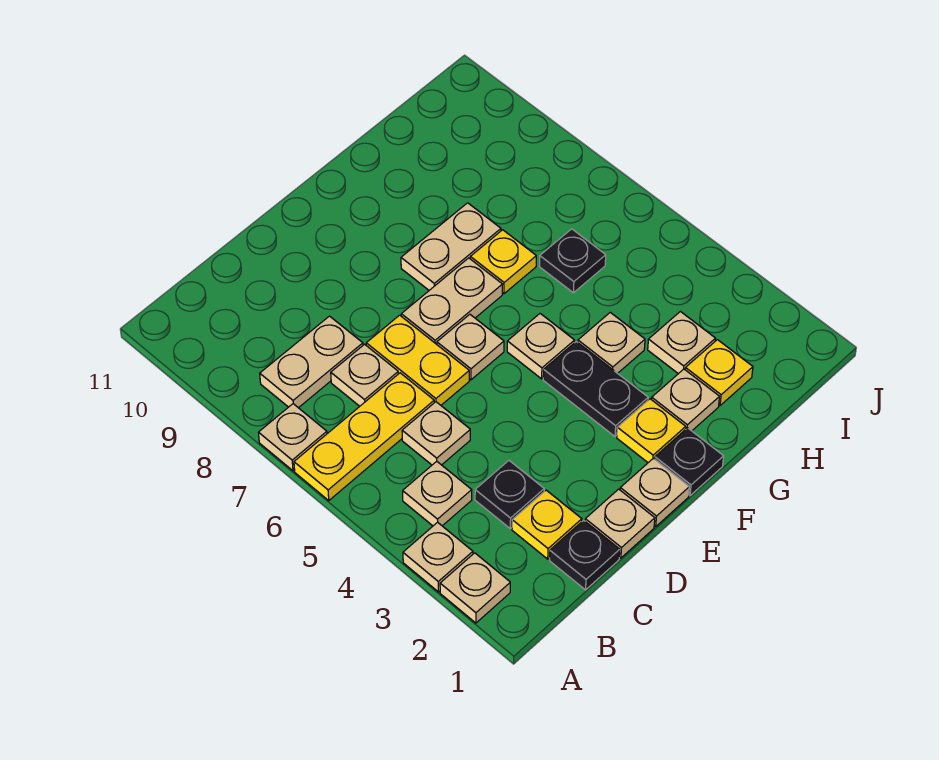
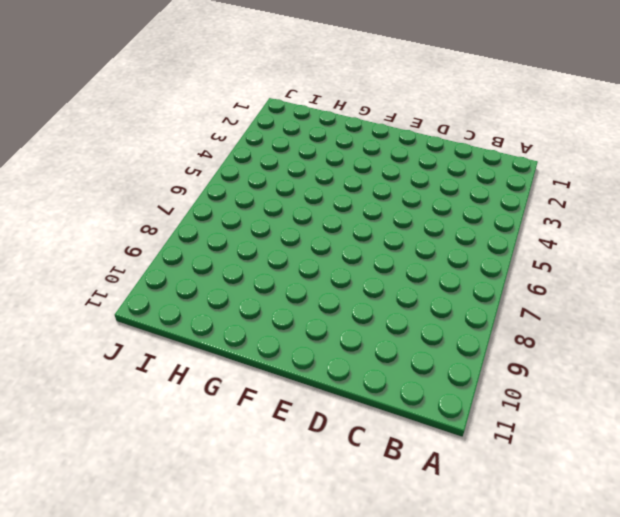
none -> tan 1x1 plate [440,553,510,623]
none -> tan 1x1 plate [403,522,473,592]
none -> yellow 1x3 plate [294,373,434,500]

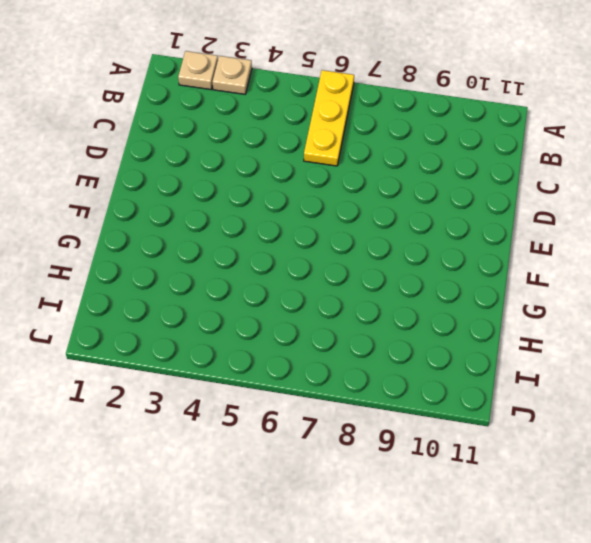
none -> tan 1x1 plate [259,404,327,471]
none -> tan 1x1 plate [403,461,472,526]
none -> tan 1x2 plate [260,316,363,408]

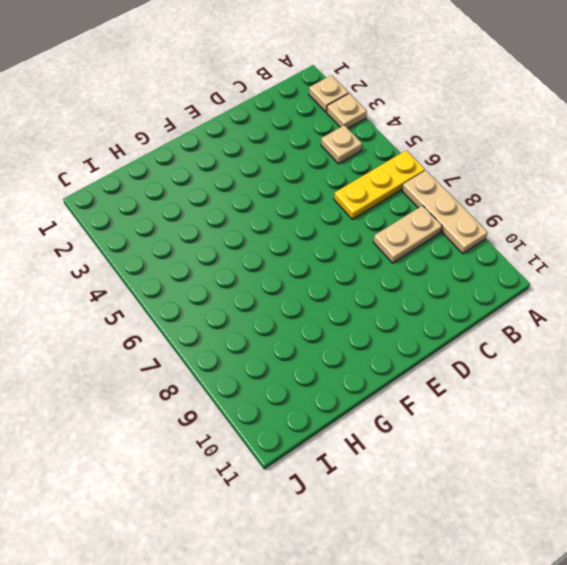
tan 1x3 plate [402,171,488,254] -> tan 1x1 plate [259,404,327,471]
none -> black 1x1 plate [550,520,620,590]
none -> yellow 1x1 plate [512,490,582,559]
none -> black 1x1 plate [475,461,544,529]

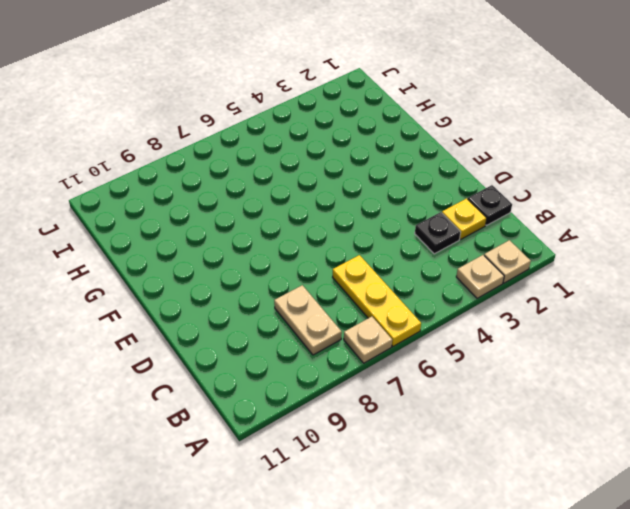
none -> tan 1x1 plate [403,461,472,526]
none -> tan 1x1 plate [402,402,470,465]
none -> tan 1x1 plate [331,344,398,406]

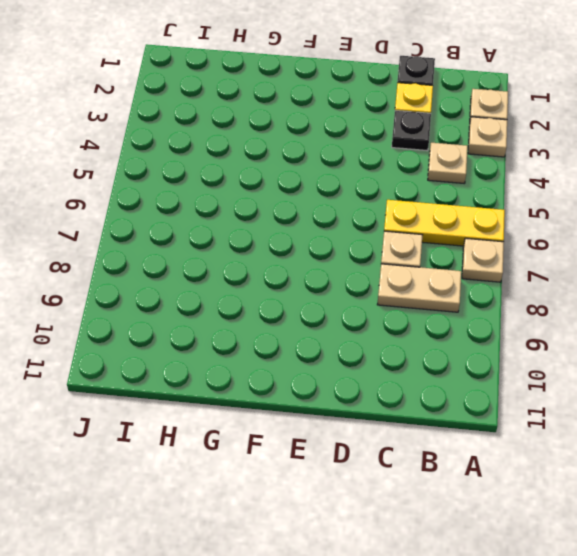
none -> tan 1x1 plate [402,402,470,465]
none -> tan 1x1 plate [585,489,655,558]
none -> yellow 1x2 plate [366,315,469,405]

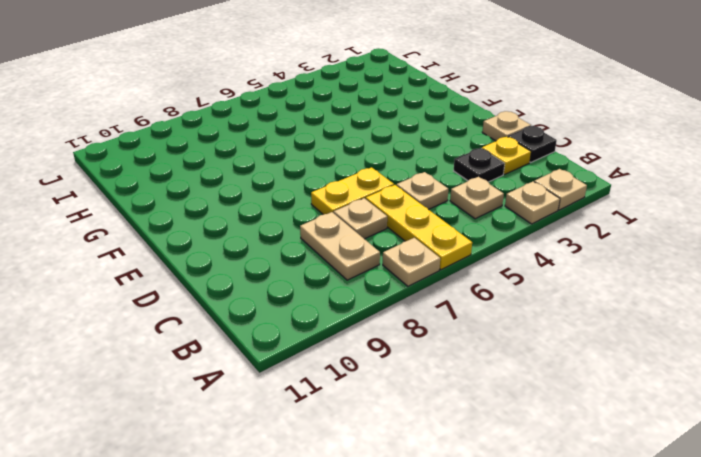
none -> tan 1x1 plate [620,458,689,527]
none -> tan 1x1 plate [437,314,504,380]
none -> tan 1x2 plate [401,258,503,344]

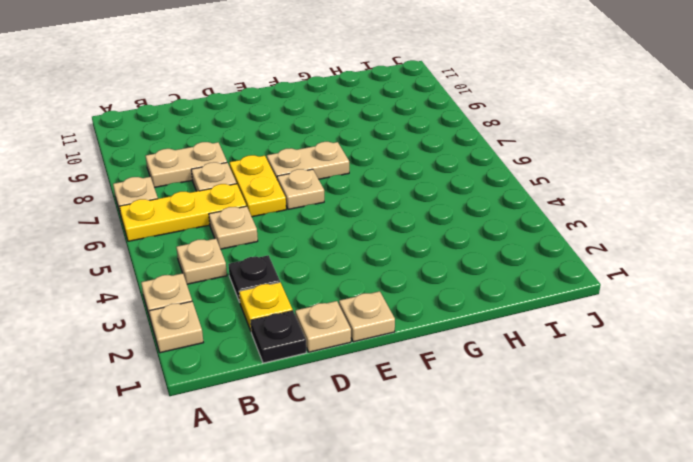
none -> black 1x1 plate [655,428,724,496]
none -> yellow 1x1 plate [617,399,686,463]
none -> black 1x2 plate [543,342,648,436]

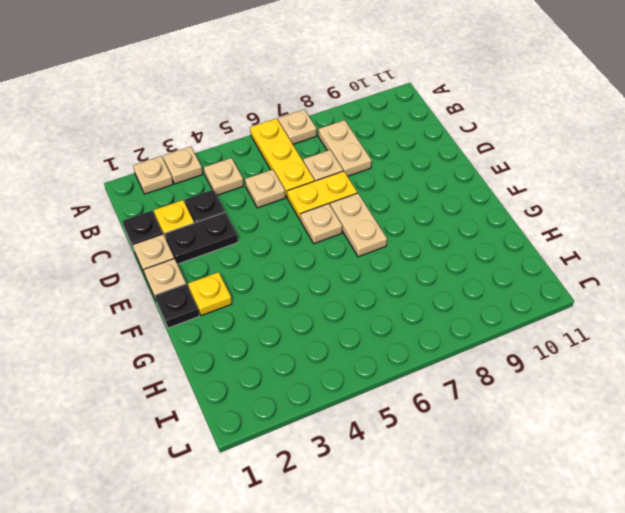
black 1x2 plate [165,212,238,264] -> black 1x2 plate moved to [543,342,648,436]
none -> tan 1x1 plate [507,314,575,379]
none -> tan 1x2 plate [401,203,501,290]
none -> tan 1x1 plate [652,369,719,431]

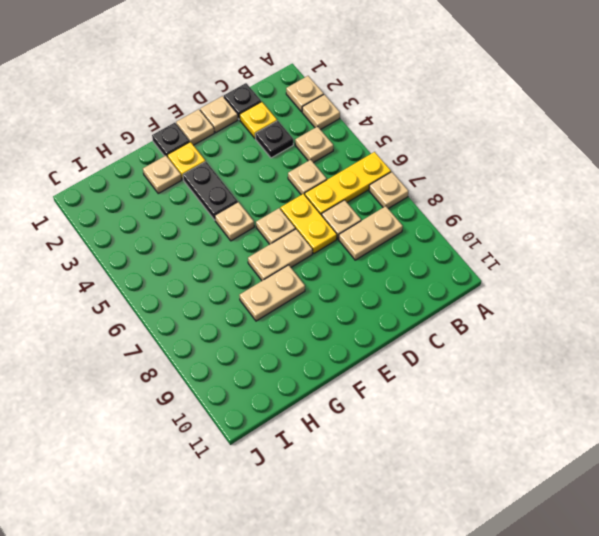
none -> tan 1x1 plate [578,312,645,373]
none -> yellow 1x1 plate [470,230,536,294]
none -> yellow 1x1 plate [685,340,753,405]

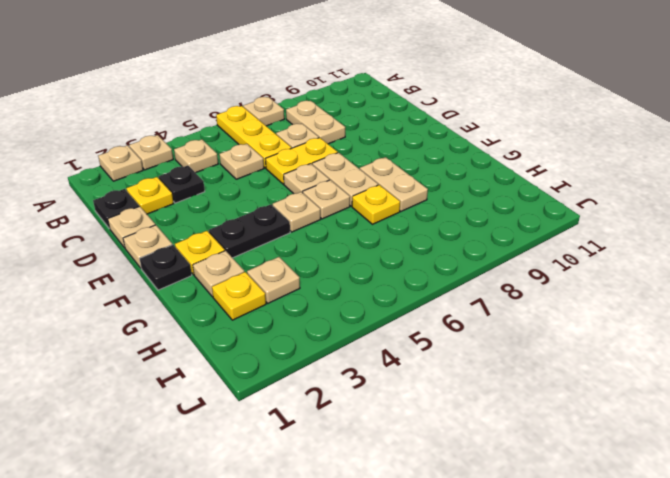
tan 1x1 plate [303,180,350,219] -> tan 1x1 plate moved to [578,312,645,373]
none -> black 1x1 plate [539,229,606,293]

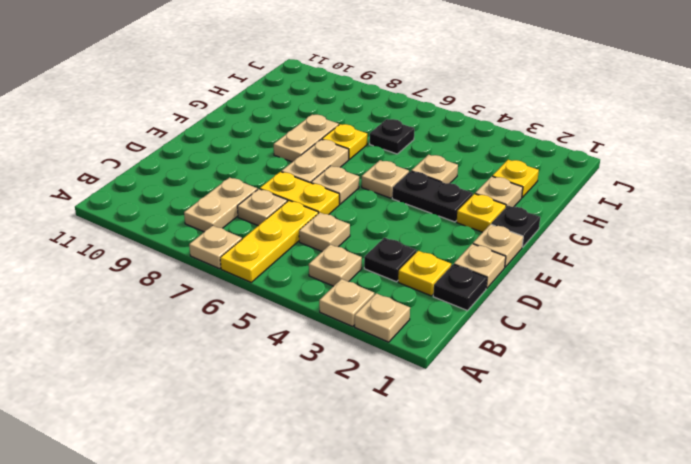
none -> tan 1x1 plate [648,312,716,374]

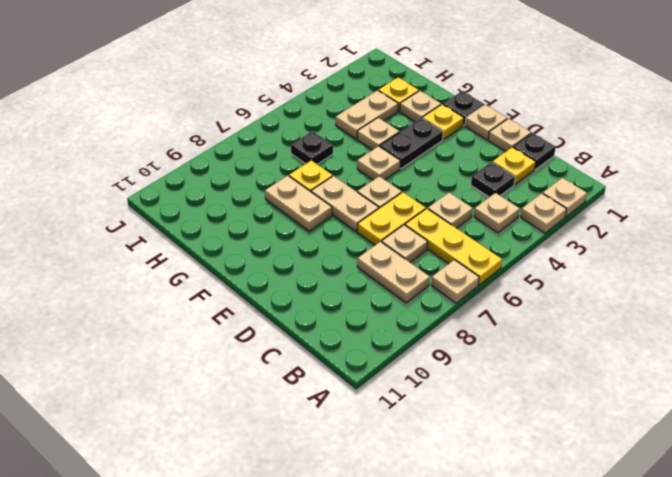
tan 1x2 plate [336,90,398,139] -> tan 1x1 plate [648,312,716,374]

